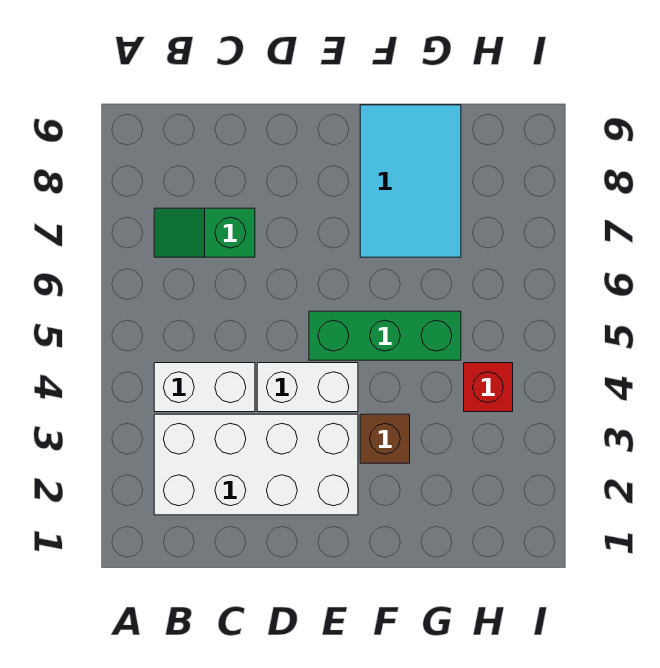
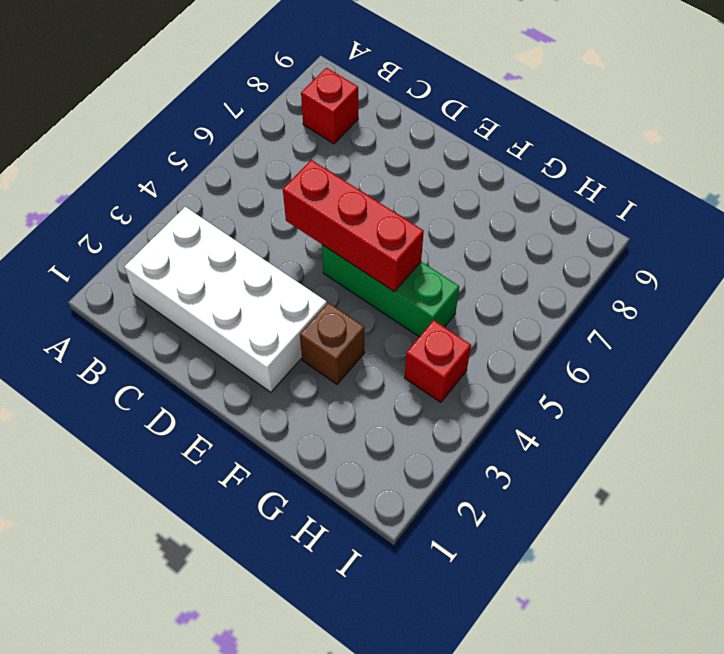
red 1x1 brick [301,68,358,144] -> none
red 1x3 brick [283,160,424,292] -> none
none -> white 1x2 brick [154,363,255,412]
none -> green 1x2 slope [154,208,255,257]

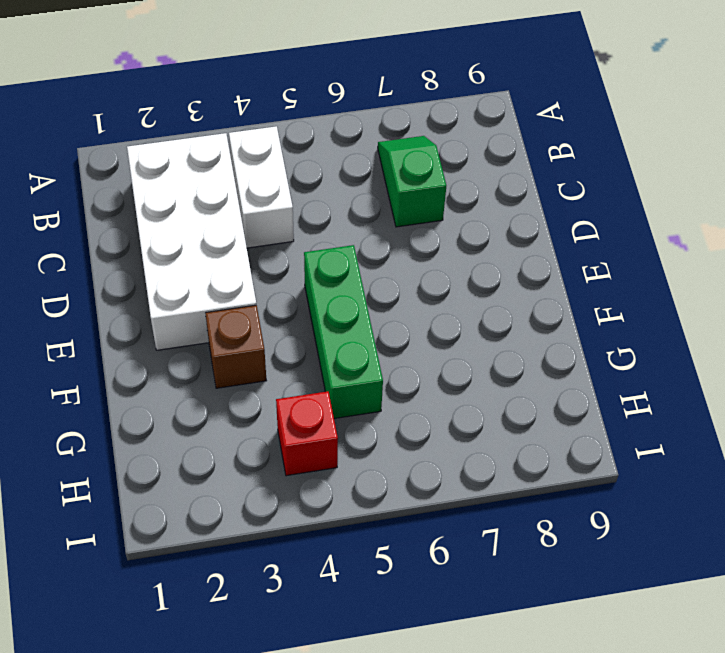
none -> white 1x2 brick [257,363,358,412]
none -> cyan 2x3 tile [360,105,461,257]

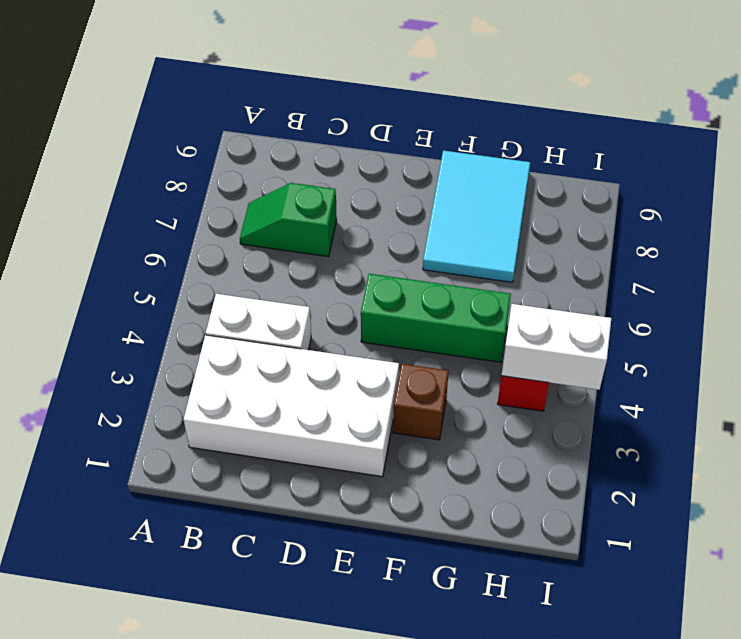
white 1x2 brick [501,304,611,390] -> white 1x2 brick moved to [257,363,358,412]

